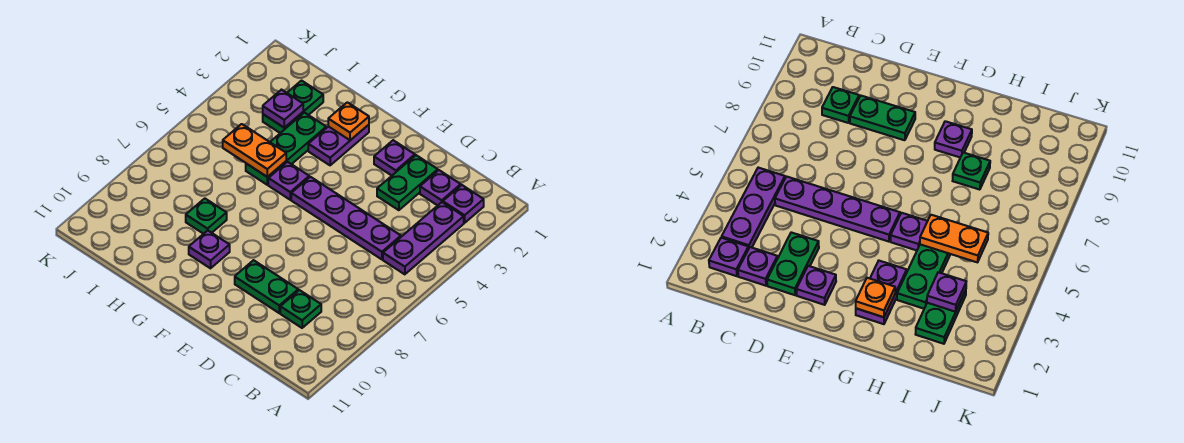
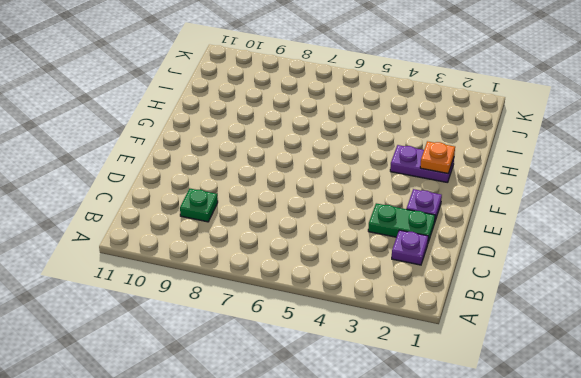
none -> purple 1x1 plate [443,185,484,223]
none -> purple 1x3 plate [383,202,464,274]
none -> purple 1x4 plate [291,177,401,259]

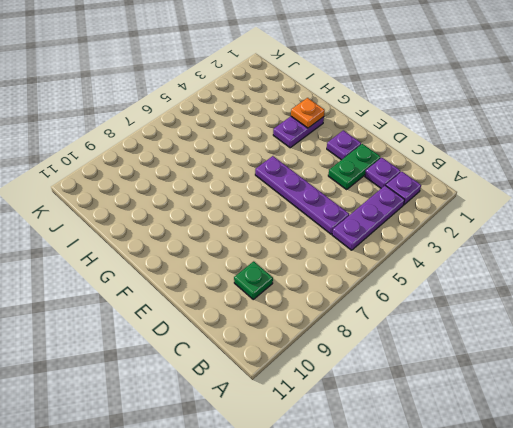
none -> green 1x2 plate [235,260,298,313]
none -> purple 1x1 plate [268,162,309,200]
none -> purple 1x1 plate [189,230,230,268]

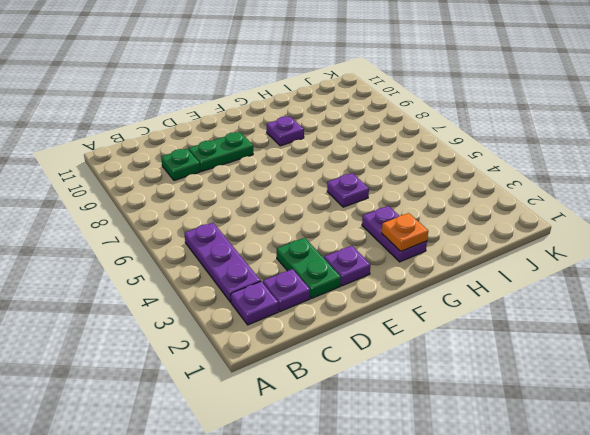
none -> purple 1x4 plate [291,177,401,259]
none -> green 1x3 plate [246,113,326,185]
none -> green 1x1 plate [186,198,227,234]

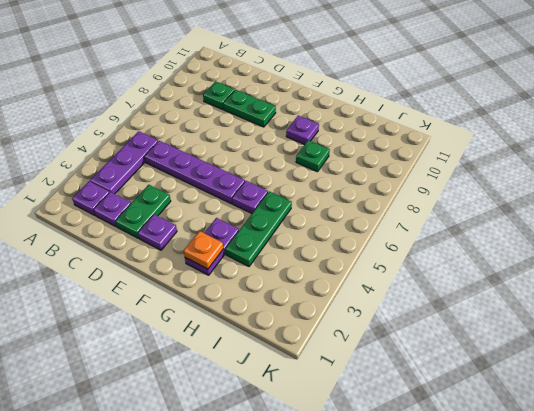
none -> green 1x2 plate [263,81,323,133]
none -> orange 1x2 plate [223,124,286,177]
none -> purple 1x1 plate [263,90,303,128]

